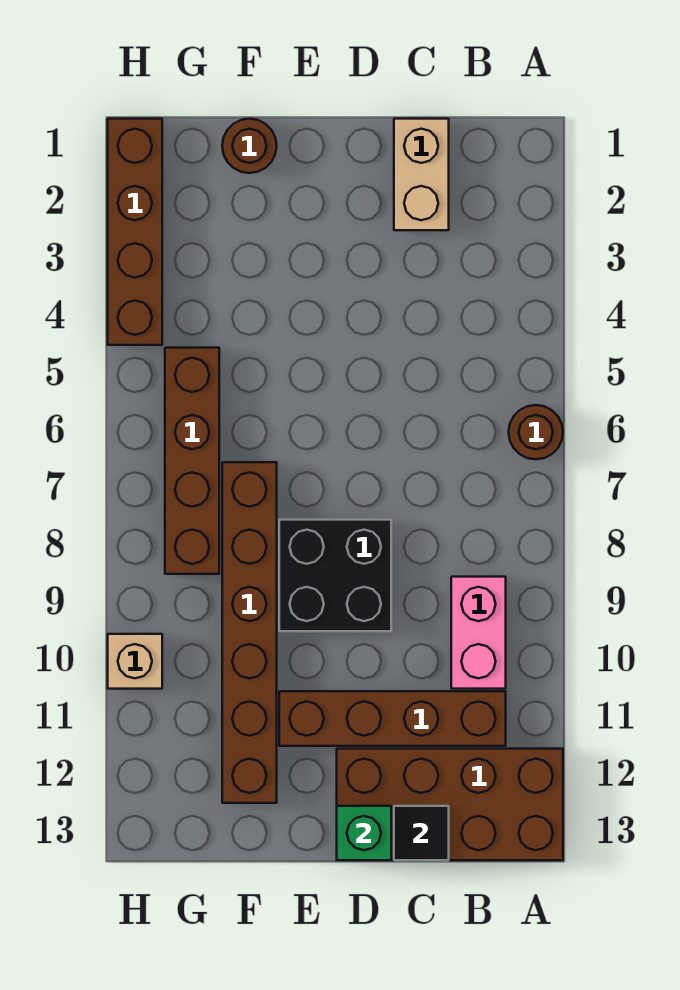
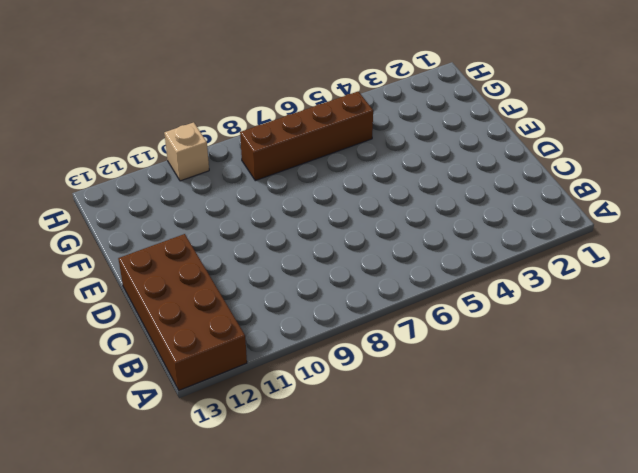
none -> brown 1x1 round brick [509,405,563,459]
none -> pink 1x2 brick [451,577,506,689]
none -> brown 1x4 brick [279,691,506,746]

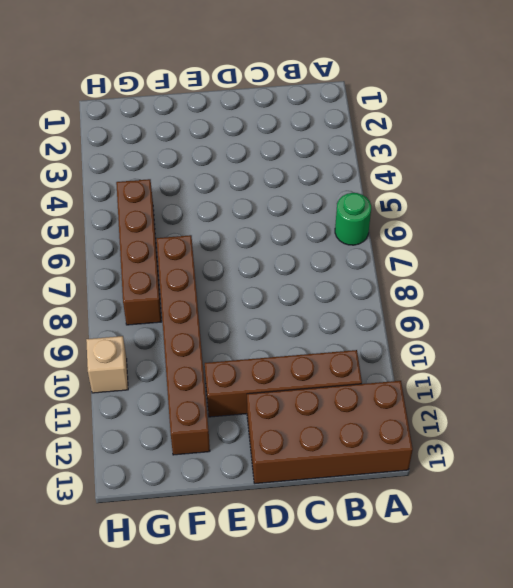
green 1x1 round brick [335,193,371,245] -> brown 1x1 round brick [509,405,563,459]
none -> pink 1x2 brick [451,577,506,689]
none -> tan 1x2 brick [394,119,449,230]
none -> black 2x2 brick [279,520,391,631]

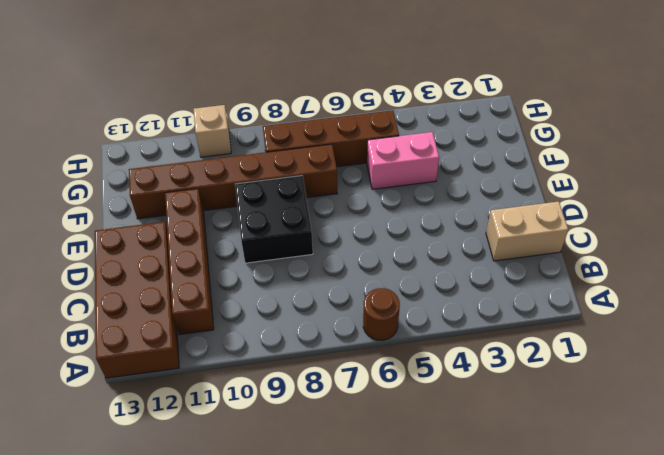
pink 1x2 brick [367,132,439,189] -> pink 1x2 brick moved to [451,577,506,689]
none -> brown 1x1 round brick [222,119,277,173]
none -> brown 1x4 brick [108,119,162,345]
none -> black 1x1 tile [394,806,449,860]

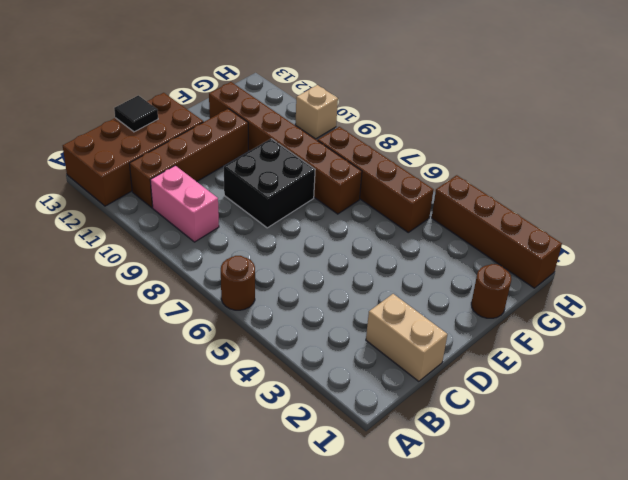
none -> green 1x1 brick [337,806,391,860]

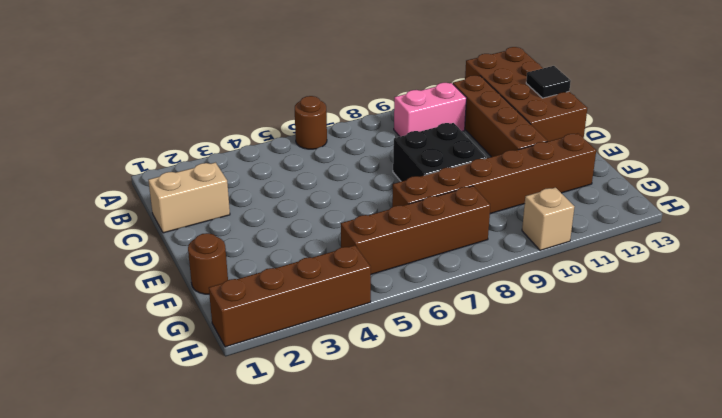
none -> green 1x1 brick [337,806,391,860]

